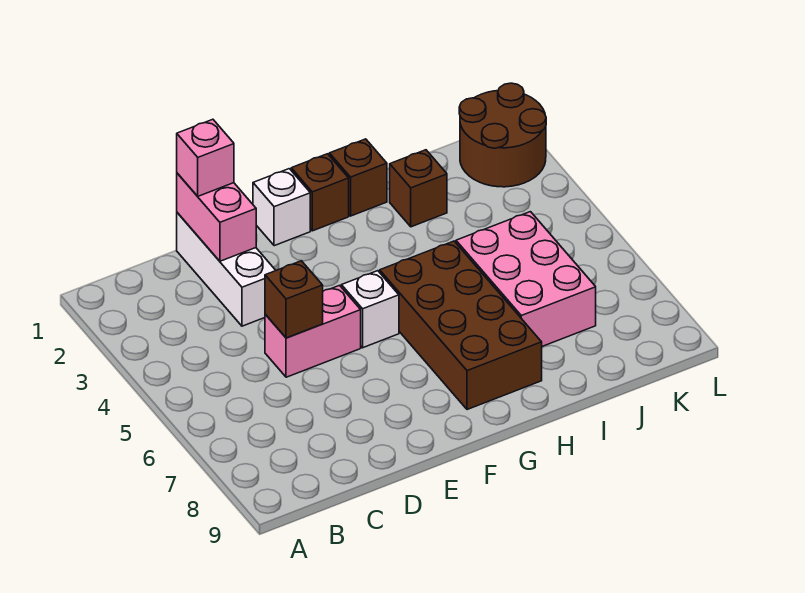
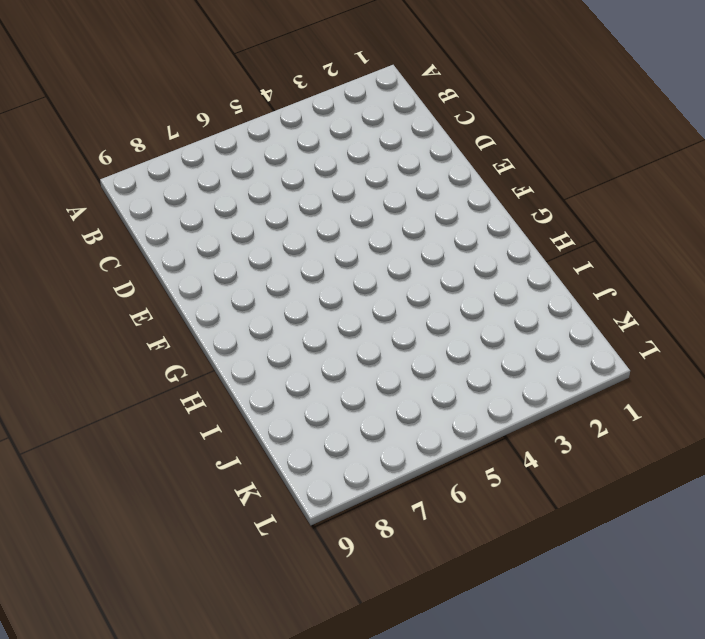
none -> white 1x3 brick [177,213,276,326]
none -> pink 1x2 brick [265,286,361,377]
none -> white 1x1 brick [253,169,310,246]

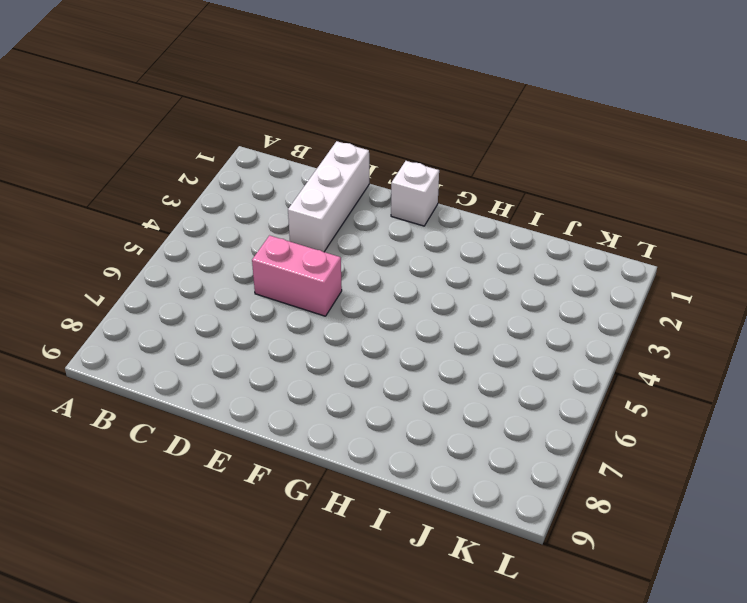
none -> white 1x1 brick [341,271,399,348]
none -> brown 1x1 brick [291,154,349,231]
none -> brown 2x4 brick [380,241,542,410]

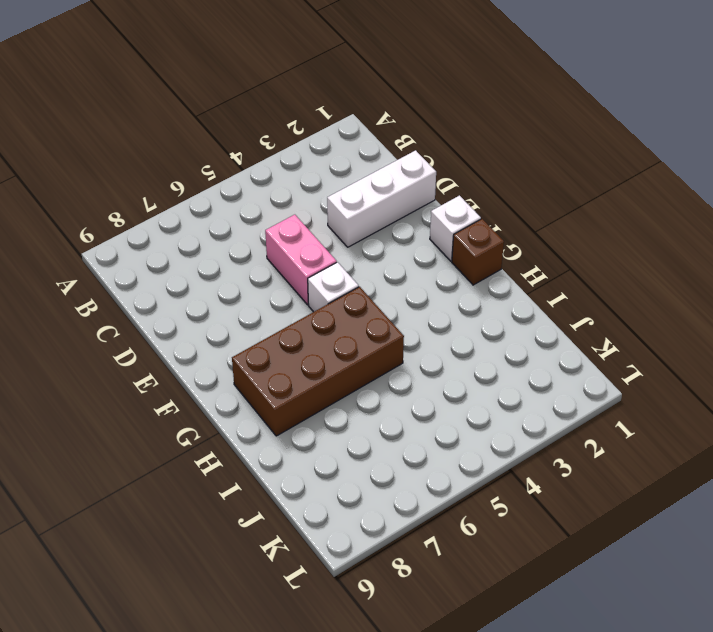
none -> brown 1x1 brick [329,139,387,216]
none -> brown 1x1 brick [390,150,447,227]
none -> pink 2x3 brick [456,212,596,346]

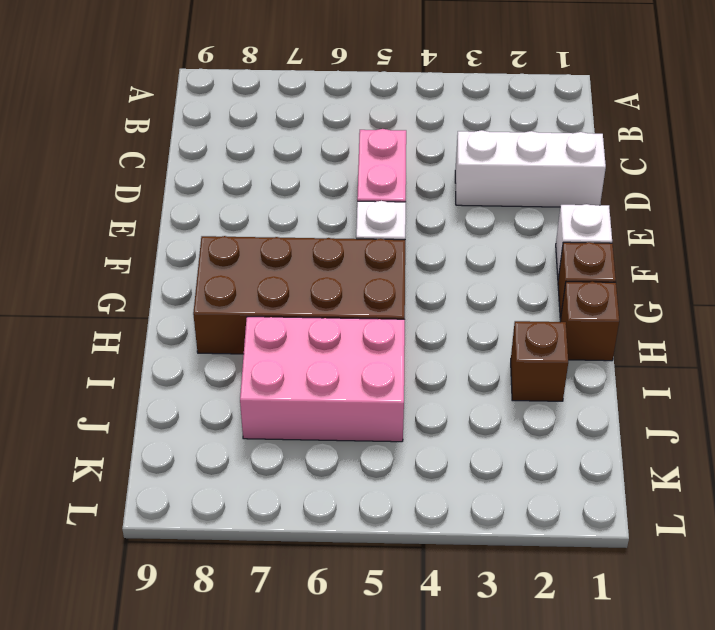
none -> brown 2x2 round brick [459,83,546,187]
none -> pink 1x2 brick [177,173,256,261]
none -> brown 1x1 brick [265,261,323,338]

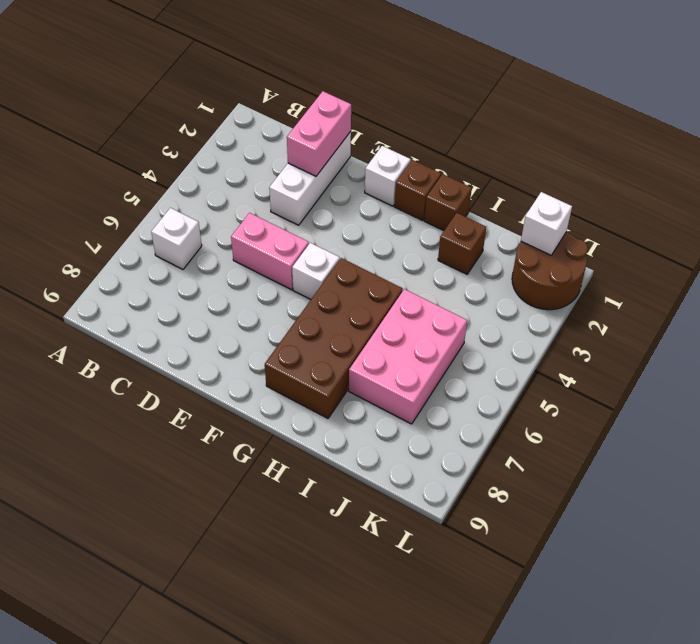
white 1x1 brick [151,208,202,269] -> none
white 1x1 brick [521,192,572,255] -> none
none -> brown 1x1 brick [265,261,323,338]
none -> pink 1x1 brick [177,119,234,196]

